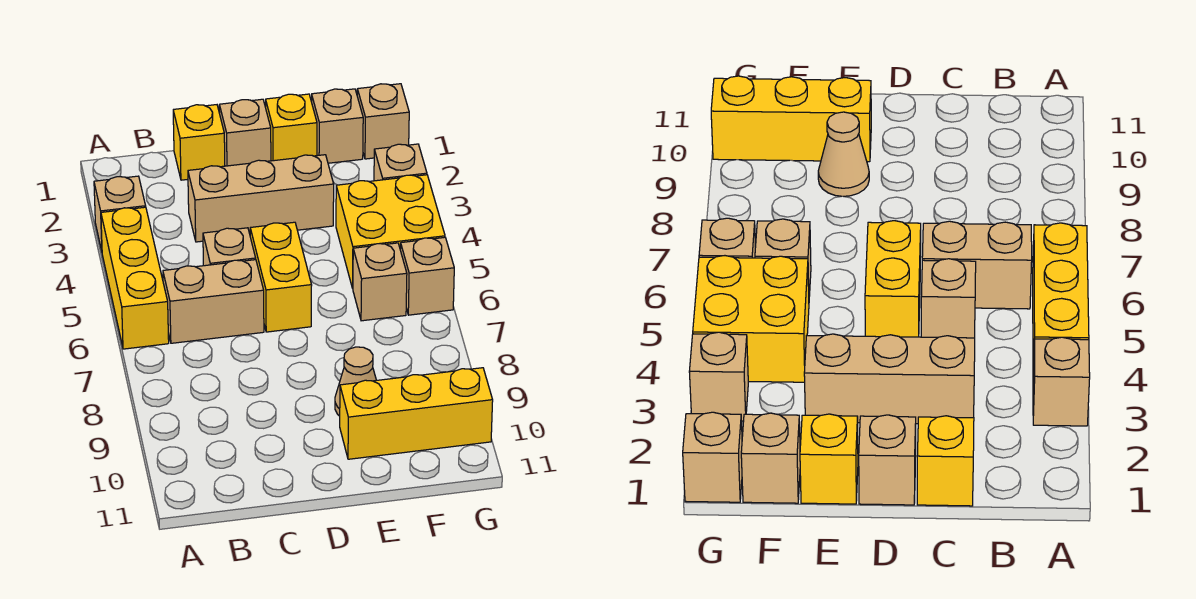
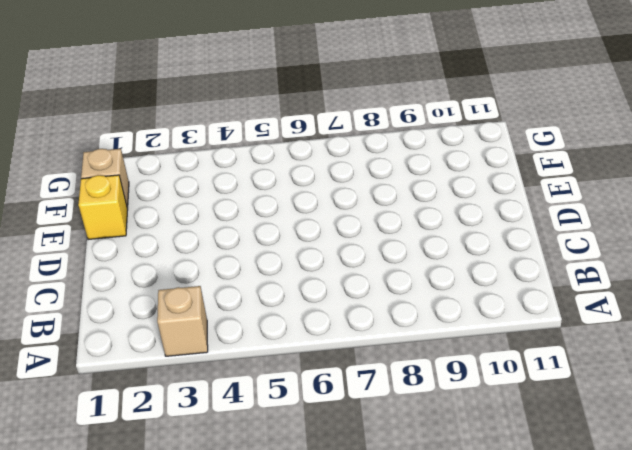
none -> yellow 1x3 brick [101,207,169,349]
none -> tan 1x2 brick [163,260,264,343]
none -> yellow 1x1 brick [173,105,225,180]

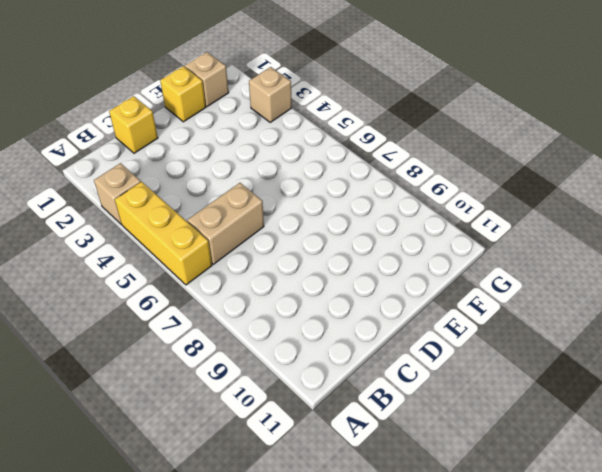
none -> tan 1x3 brick [188,155,334,242]
none -> tan 1x1 brick [203,228,256,266]
none -> tan 1x1 brick [219,99,271,166]

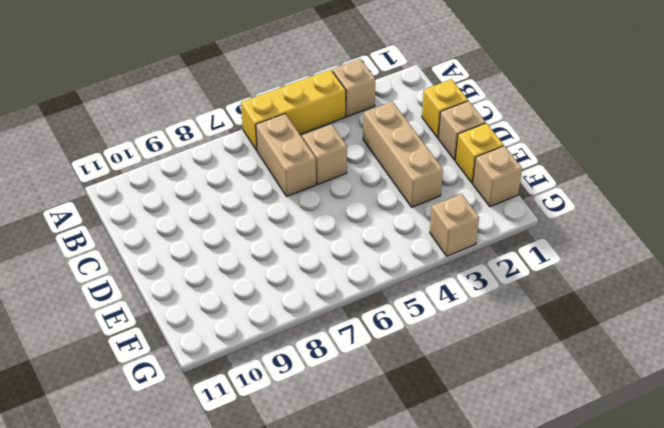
none -> yellow 1x2 brick [250,222,312,332]
none -> tan 1x1 cone [335,347,376,416]
none -> yellow 1x3 brick [340,368,493,459]

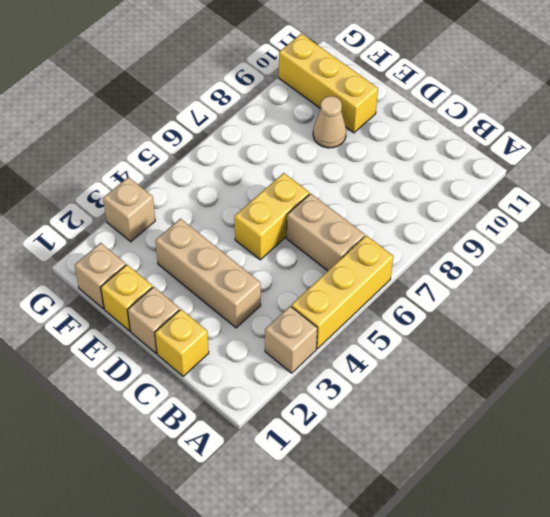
none -> tan 1x1 brick [203,228,256,266]
none -> yellow 2x2 brick [336,175,445,288]
none -> tan 1x1 brick [353,243,407,321]

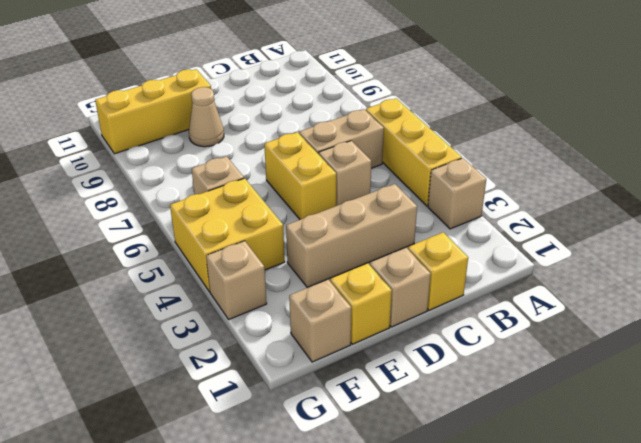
none -> tan 1x1 brick [357,84,409,159]
none -> tan 1x1 brick [400,237,454,315]

